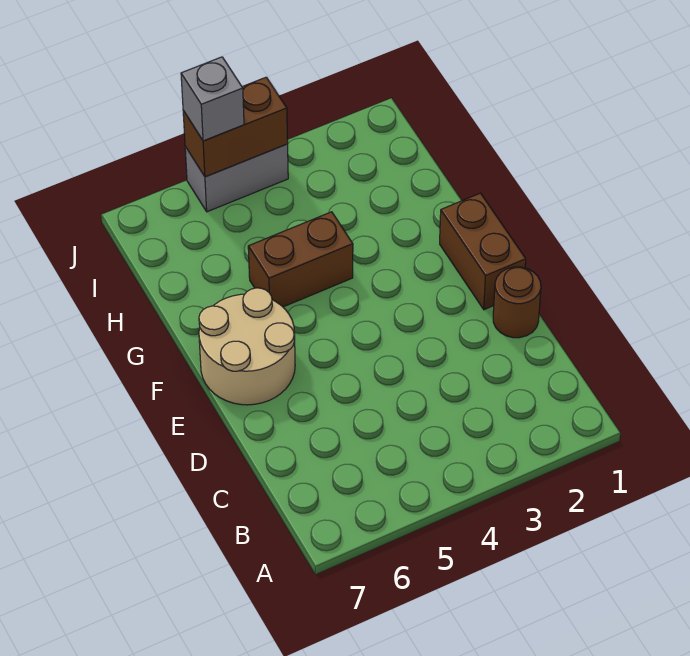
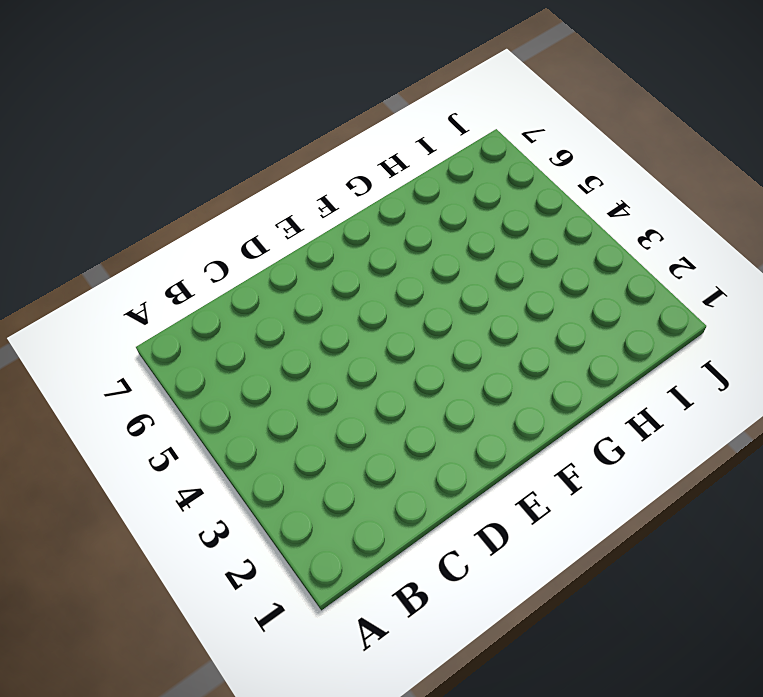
none -> brown 1x1 round brick [493,267,541,338]
none -> brown 1x2 brick [440,193,526,310]

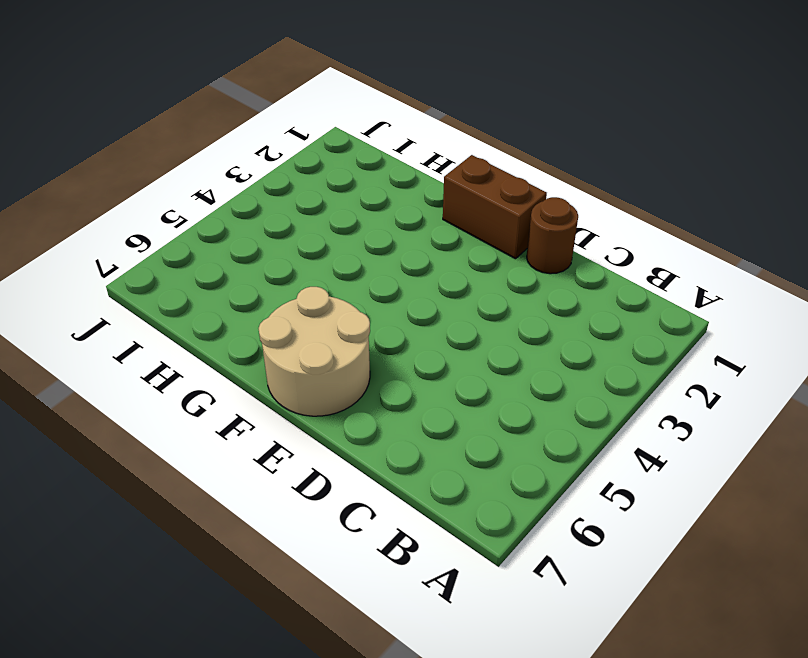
none -> brown 1x2 brick [248,212,353,307]
none -> grey 1x2 brick [185,144,288,212]

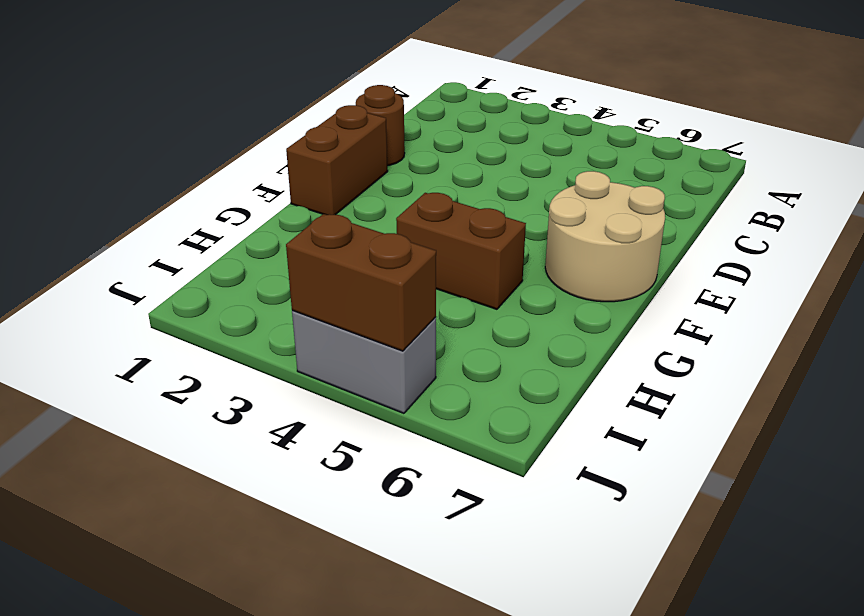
none -> grey 1x1 brick [181,57,244,141]

